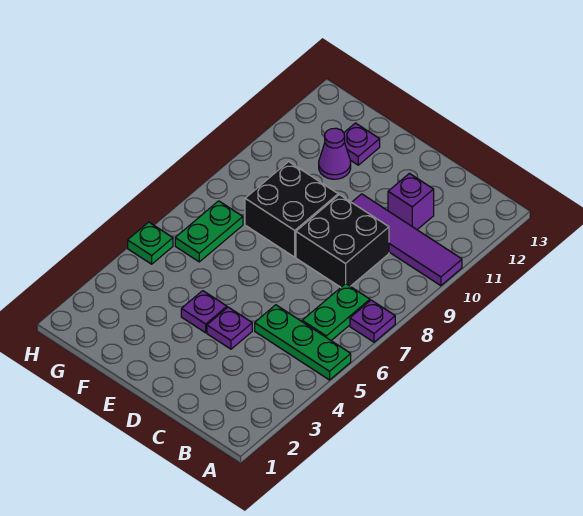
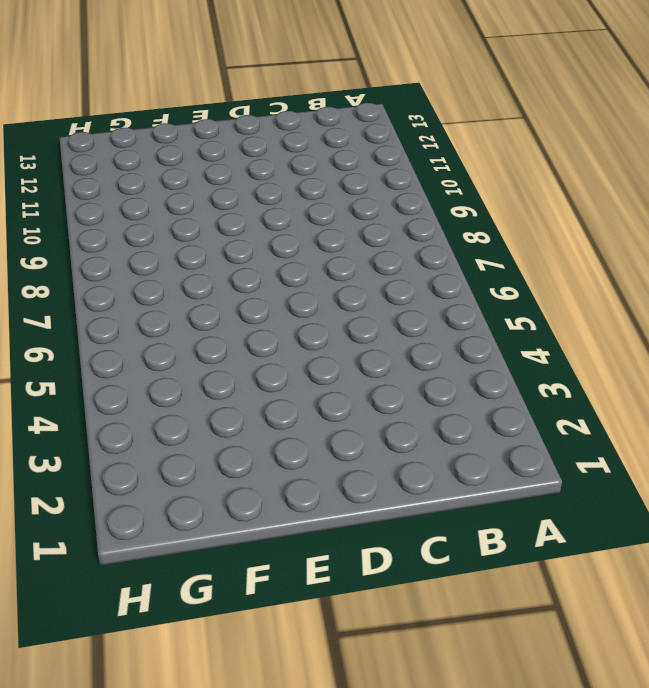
none -> green 1x3 plate [255,305,351,380]
none -> purple 1x1 plate [350,300,395,342]
none -> purple 1x4 tile [352,194,462,286]

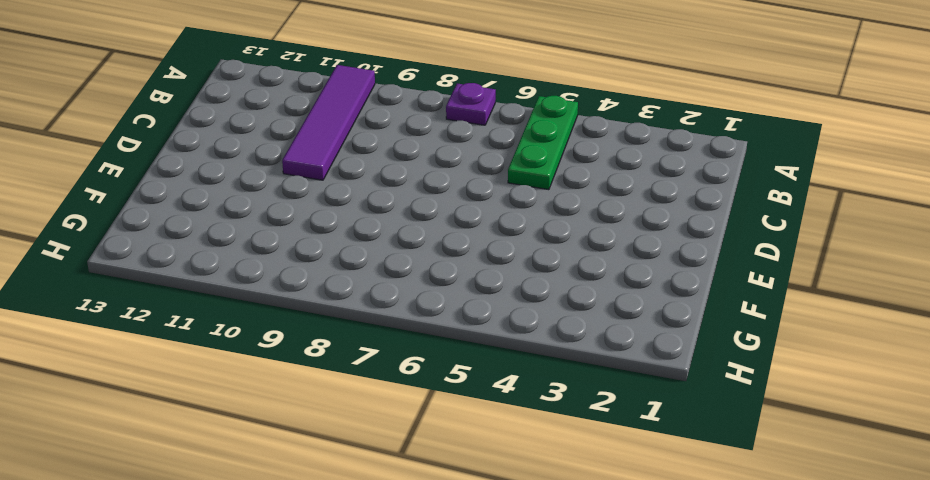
none -> green 1x2 plate [302,284,370,341]
none -> black 2x2 brick [296,195,389,287]
none -> purple 1x1 brick [388,173,434,230]

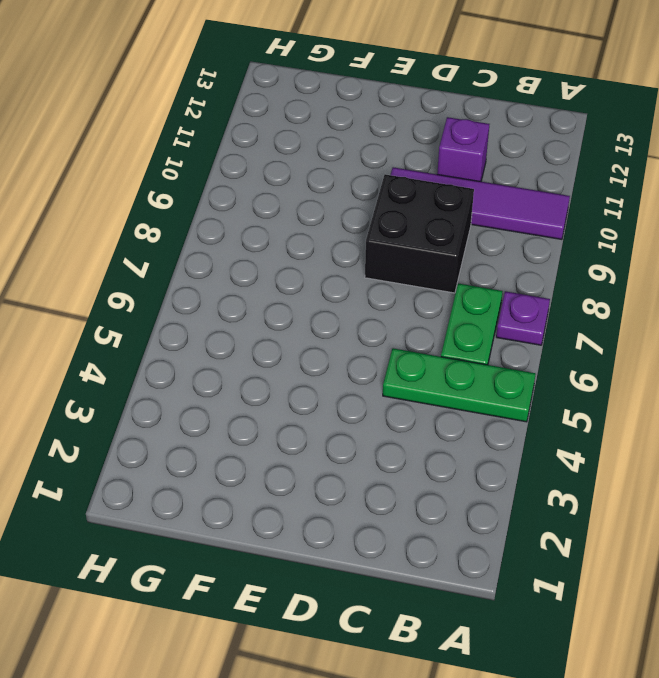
none -> purple 1x1 plate [207,307,252,349]
none -> purple 1x1 plate [181,291,227,333]
none -> black 2x2 brick [245,162,338,257]

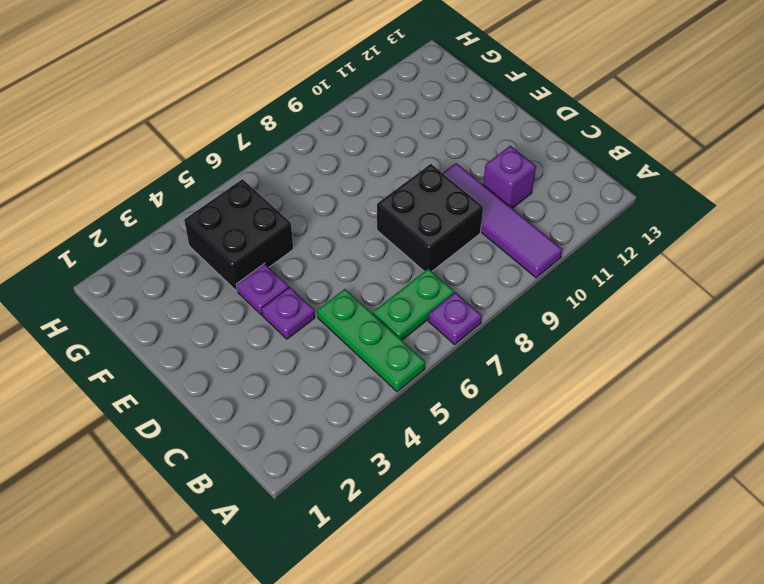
black 2x2 brick [184,179,293,291] -> black 2x2 brick moved to [245,162,338,257]
none -> purple 1x1 cone [319,128,351,179]
none -> purple 1x1 plate [344,123,380,165]
none -> green 1x2 plate [175,201,243,262]

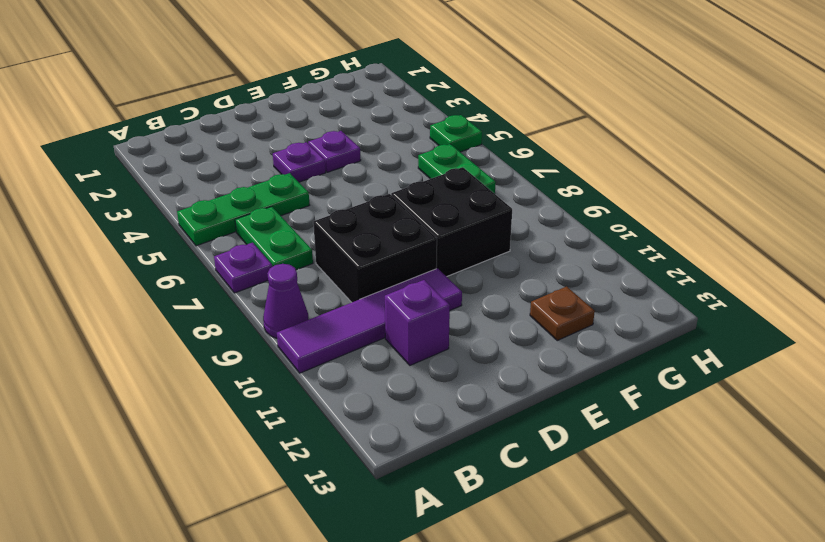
purple 1x1 cone [263,264,309,338] -> purple 1x1 cone moved to [319,128,351,179]
brown 1x1 plate [530,286,595,340] -> purple 1x1 plate [344,123,380,165]

